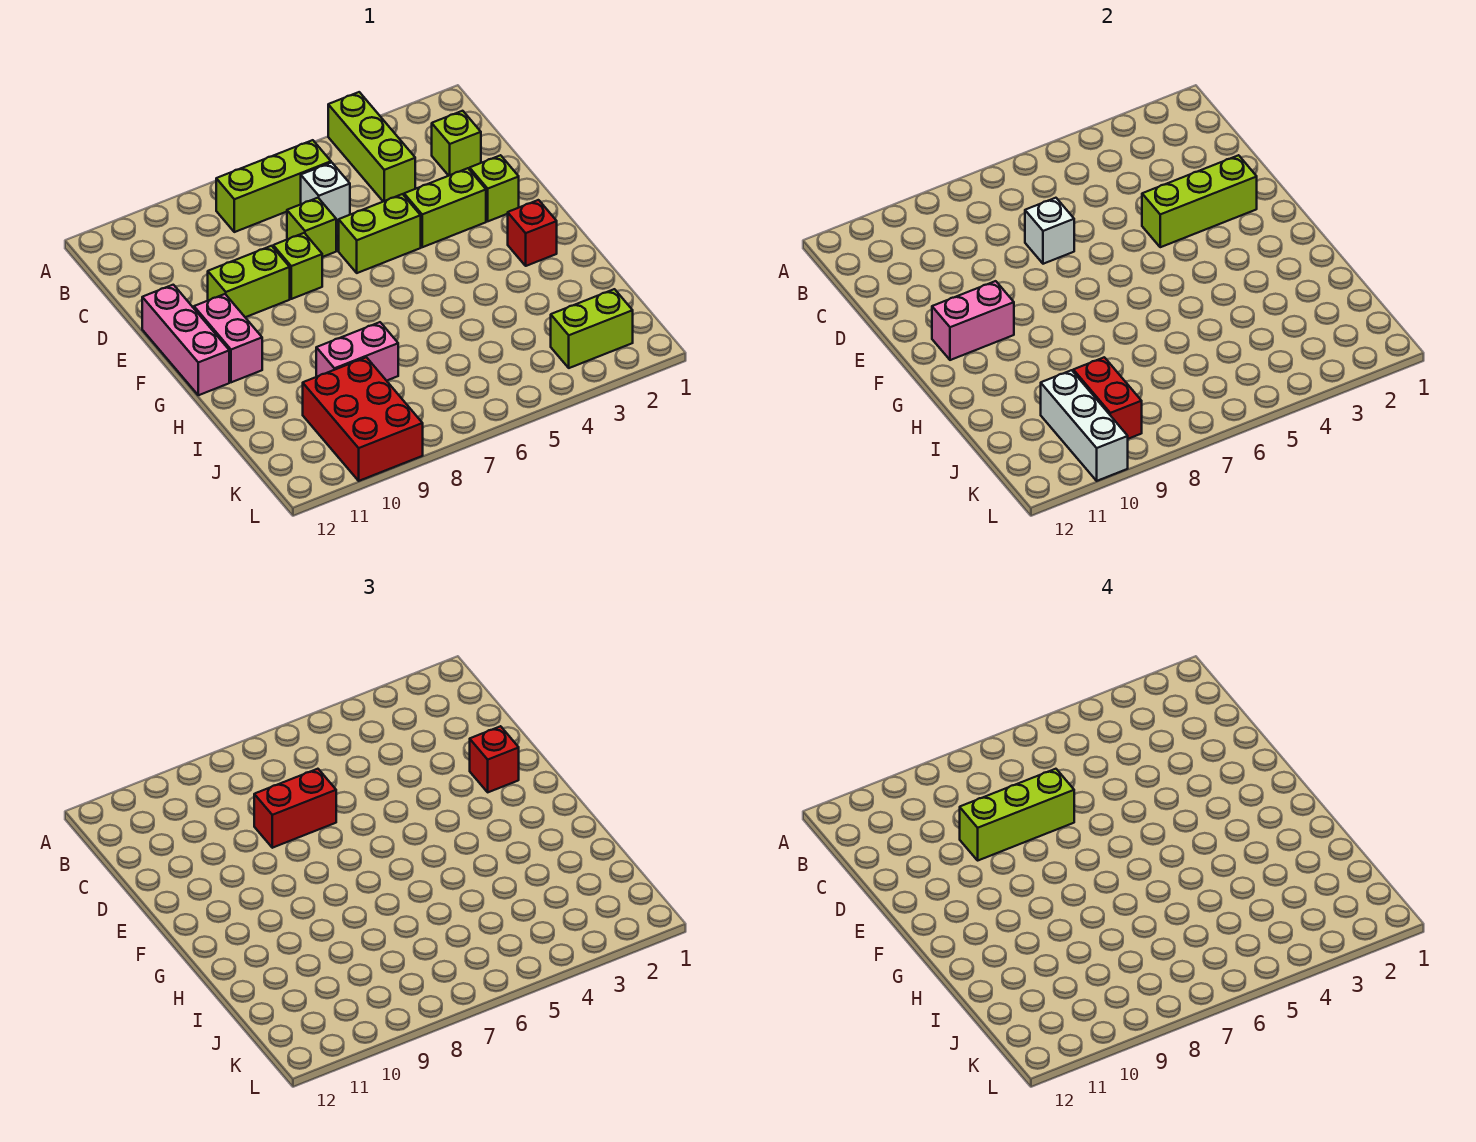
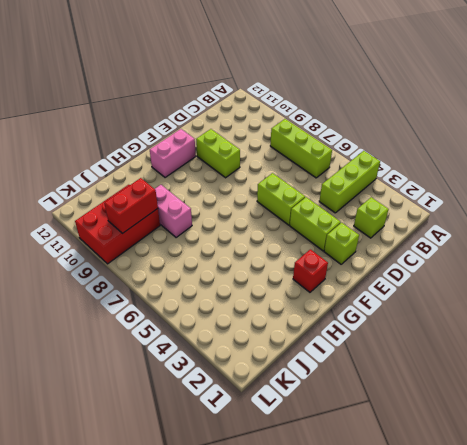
none -> white 1x1 brick [301,162,350,222]
none -> lime 1x1 brick [287,198,336,257]
none -> lime 1x1 brick [273,233,322,299]

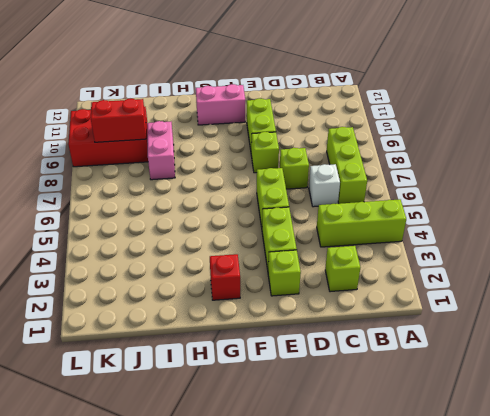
none -> pink 1x3 brick [142,285,229,395]
none -> lime 1x2 brick [551,289,633,368]
none -> white 1x1 brick [1025,198,1074,264]

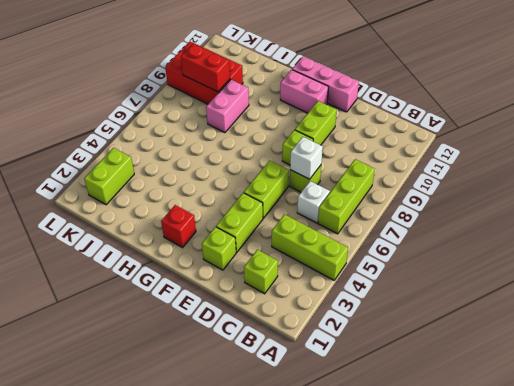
none -> lime 1x3 brick [1142,155,1257,247]
none -> pink 1x2 brick [932,281,1014,360]
none -> white 1x3 brick [1041,370,1128,481]

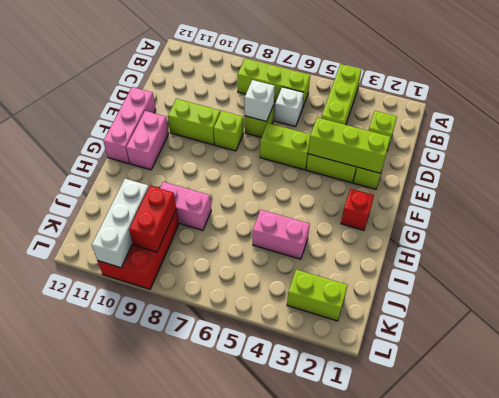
pink 1x2 brick [253,210,310,259] -> pink 1x2 brick moved to [932,281,1014,360]
none -> red 1x2 brick [254,769,336,848]
none -> red 1x1 brick [470,726,519,792]
none -> lime 1x3 brick [960,769,1074,860]

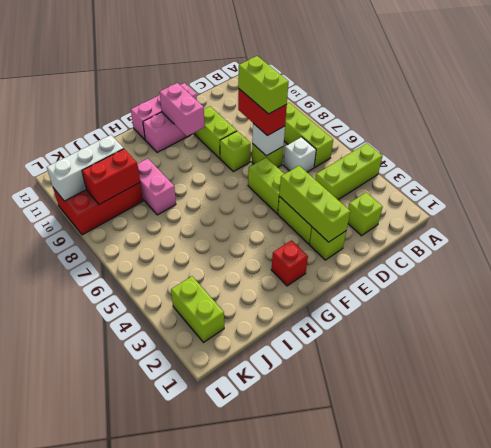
lime 1x2 brick [238,56,289,114] -> lime 1x3 brick [960,769,1074,860]
none -> red 1x1 brick [470,726,519,792]

